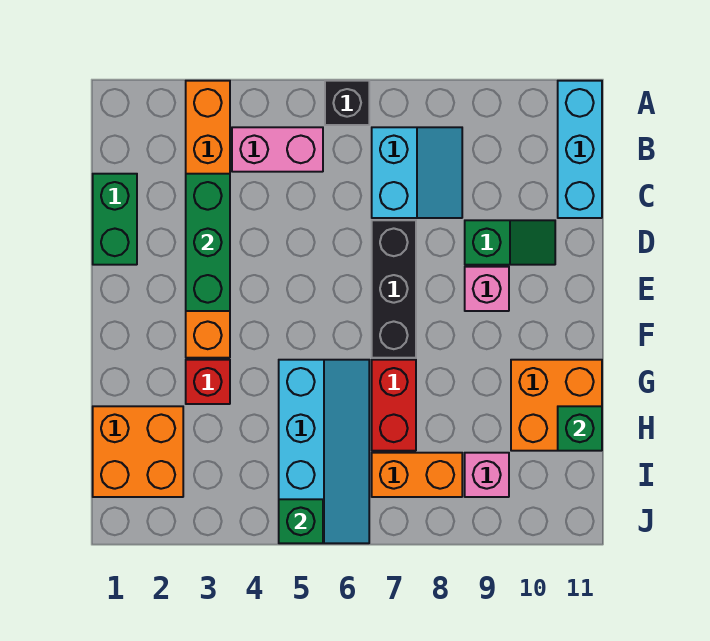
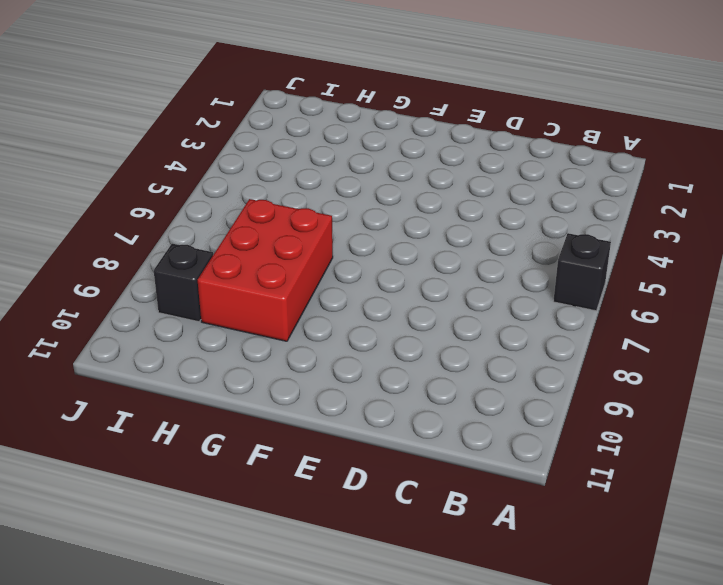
red 2x3 brick [198,199,333,341] -> red 1x2 brick [372,360,416,451]
black 1x1 brick [154,244,213,322] -> pink 1x1 brick [465,453,509,497]
none -> orange 1x6 brick [186,81,230,358]
none -> cyan 1x3 brick [558,81,602,218]
none -> pink 1x2 brick [232,127,323,172]

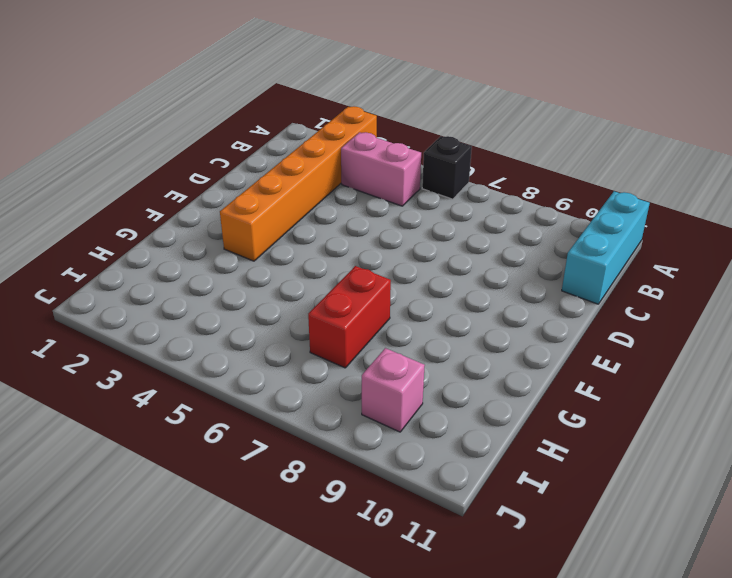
none -> cyan 2x2 slope [372,127,462,218]
none -> green 1x2 brick [93,174,137,265]
none -> black 1x3 brick [372,220,416,358]

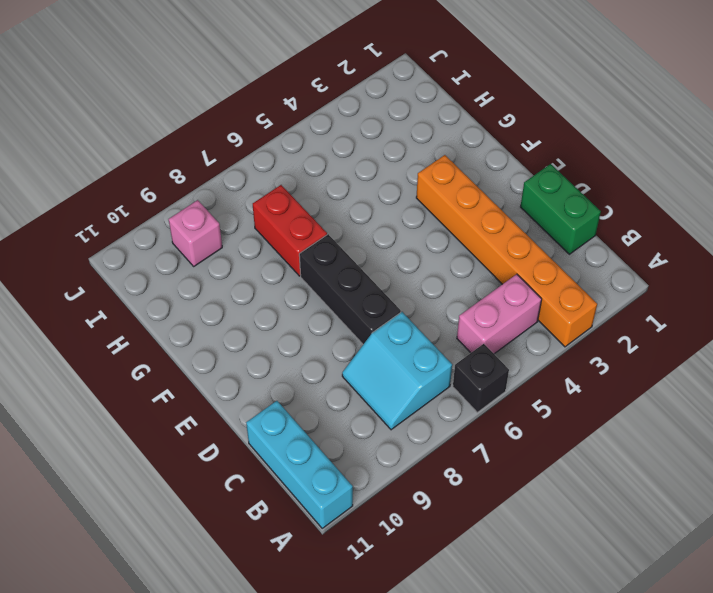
none -> green 1x2 slope [465,220,555,265]
none -> pink 1x1 brick [465,267,509,311]
none -> red 1x1 brick [186,360,230,404]

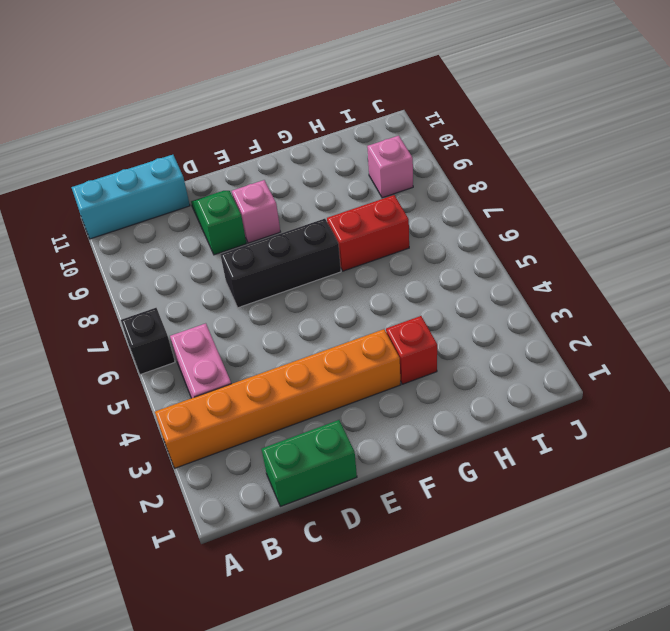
none -> cyan 2x2 slope [372,127,462,218]
none -> cyan 2x4 slope [279,360,369,543]
none -> orange 2x2 brick [511,360,602,451]

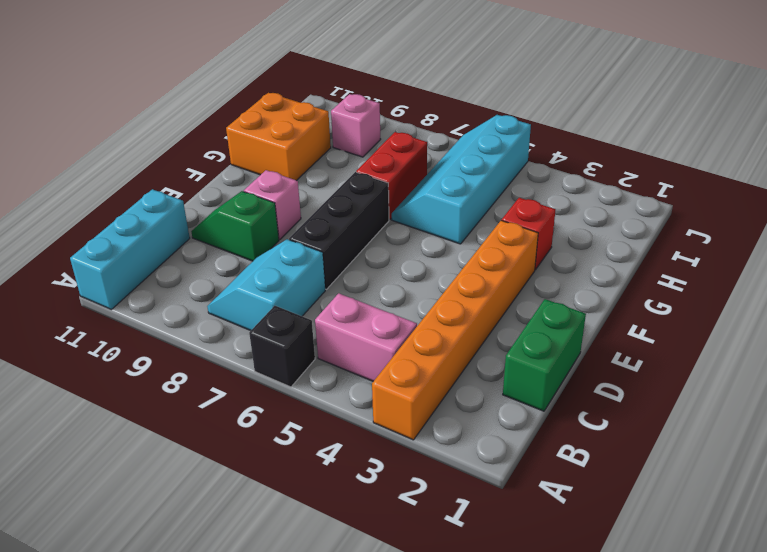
none -> orange 2x2 brick [93,406,183,497]
none -> orange 1x2 brick [372,453,462,497]
none -> green 1x3 brick [186,174,230,311]

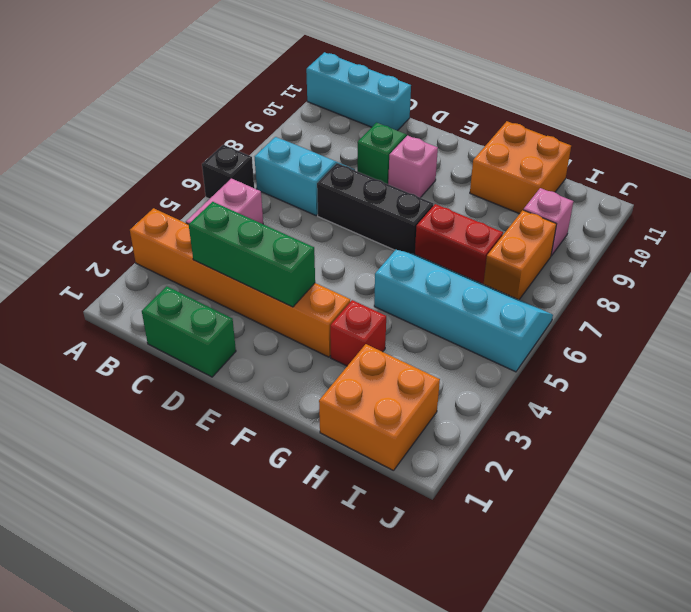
none -> green 1x1 brick [558,406,602,451]
none -> green 1x1 brick [279,499,323,543]

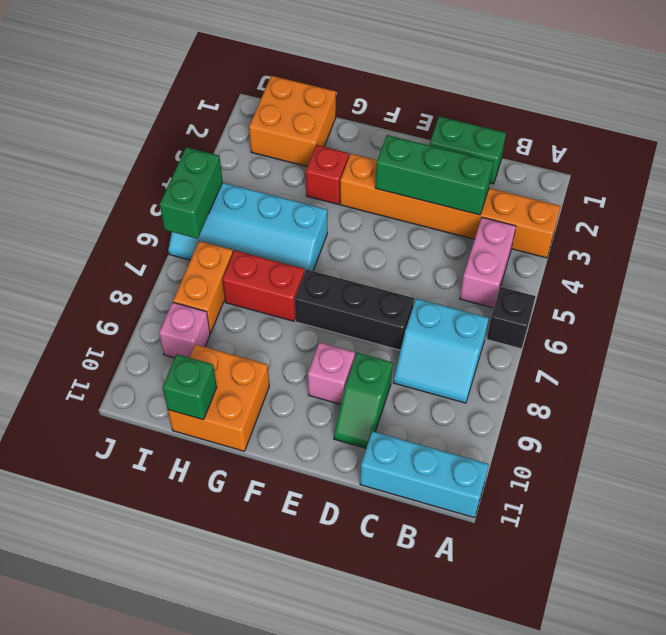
green 1x2 brick [160,147,223,239] -> green 1x1 brick [279,499,323,543]

